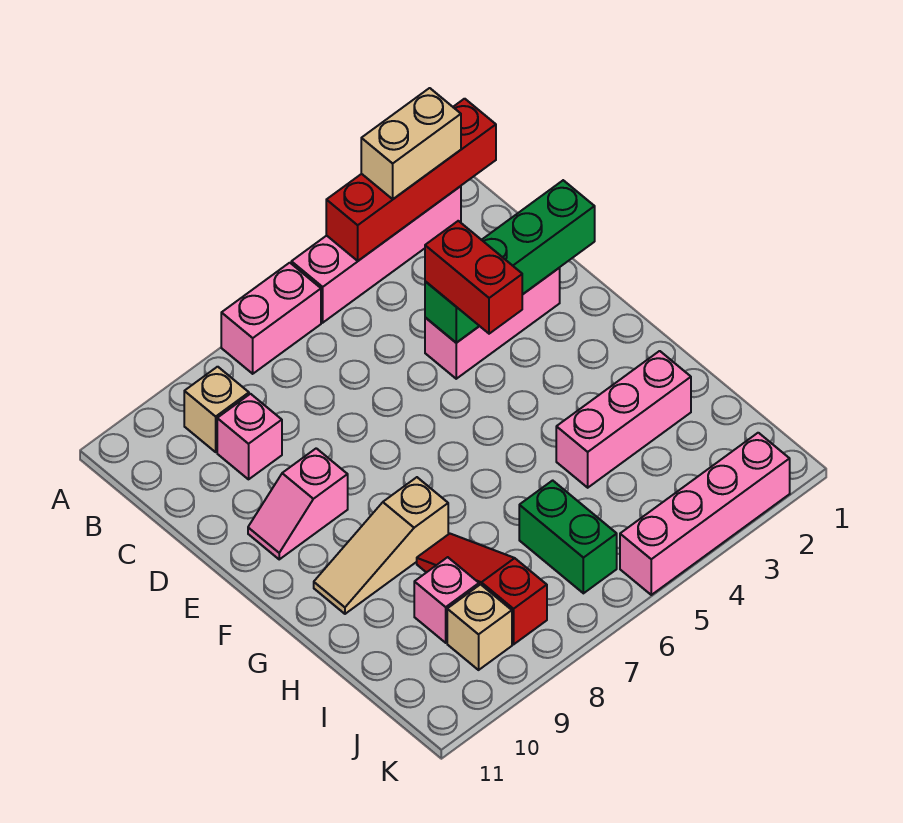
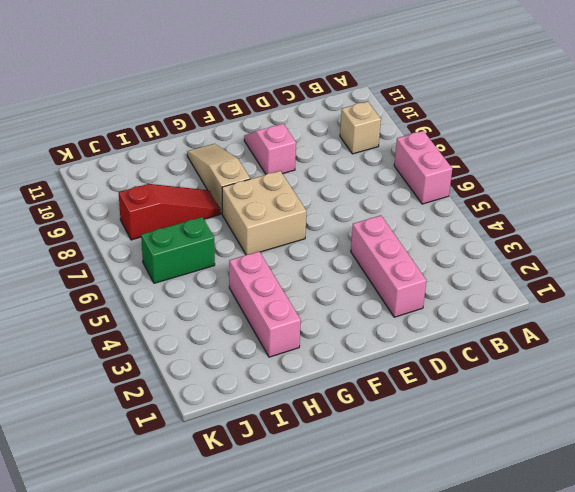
tan 2x2 brick [222,171,306,255] -> none
none -> pink 1x4 brick [291,186,461,323]
none -> pink 1x1 brick [217,394,282,479]
none -> pink 1x1 brick [414,557,479,643]

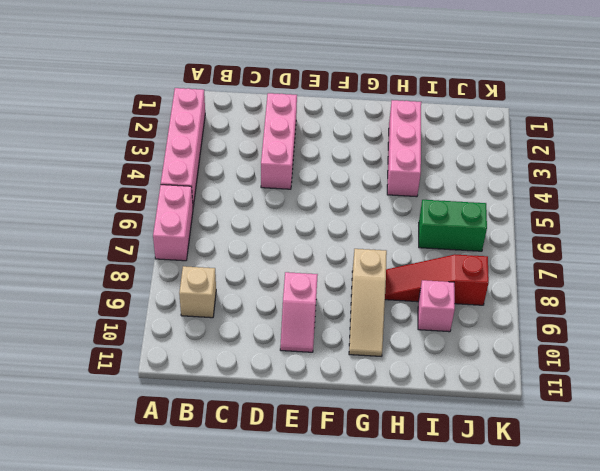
none -> pink 1x1 brick [217,394,282,479]
none -> tan 1x1 brick [447,584,512,670]
none -> pink 1x4 brick [620,433,790,595]

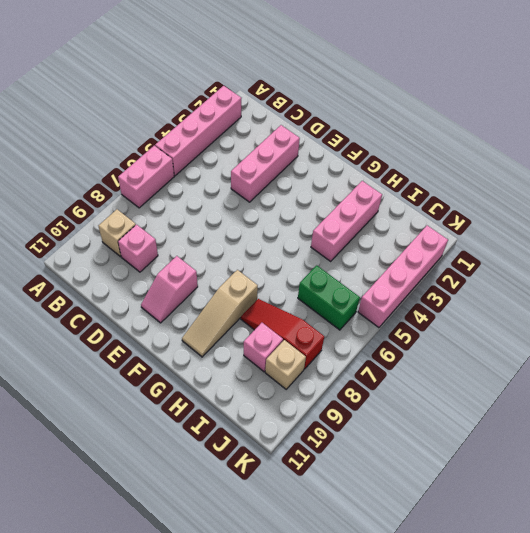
none -> red 1x4 brick [326,99,496,261]
none -> green 1x4 brick [425,180,595,342]
none -> tan 1x2 brick [361,88,461,199]

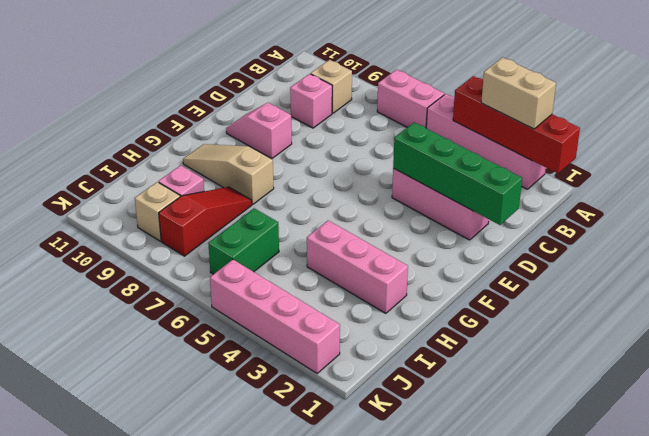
none -> red 1x2 brick [425,221,522,334]

